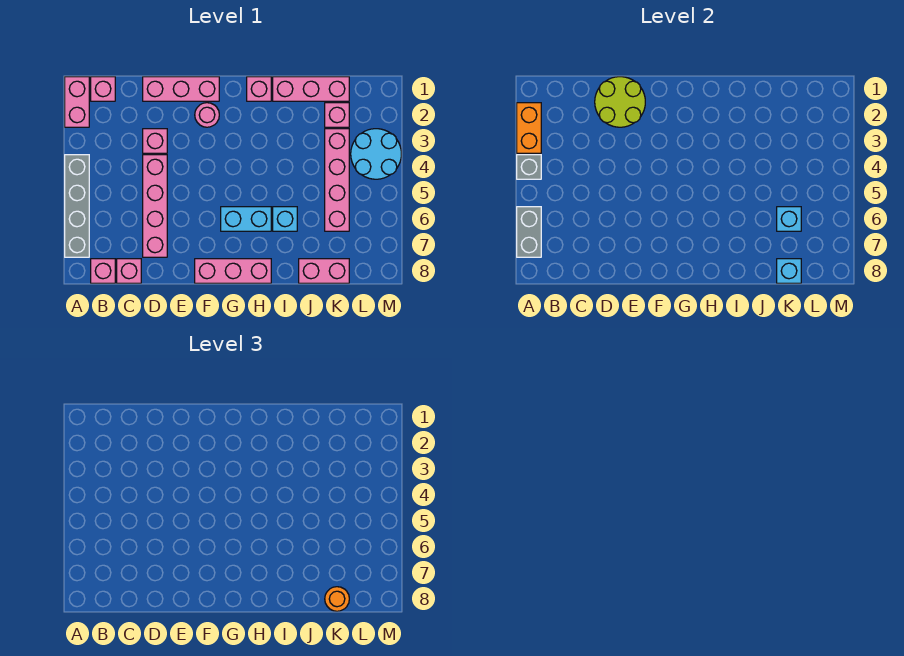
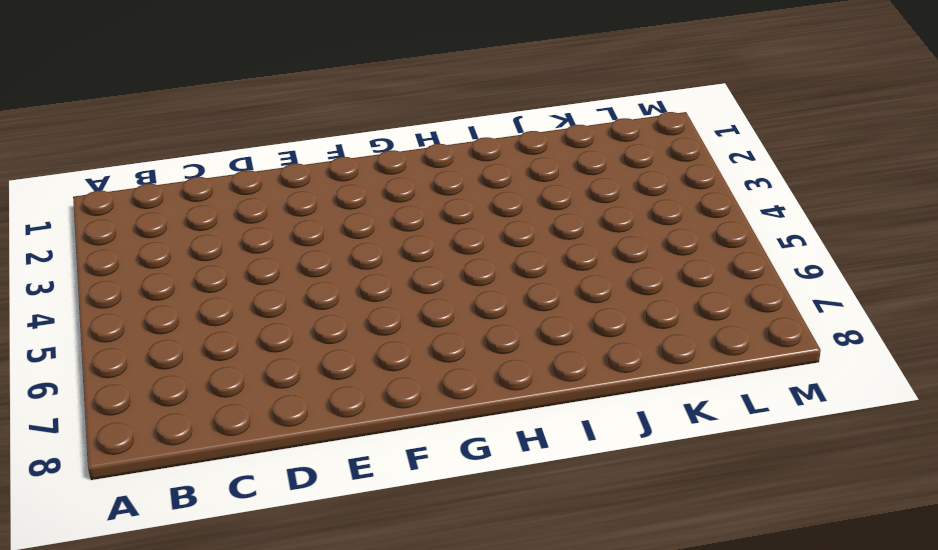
none -> pink 1x2 brick [65,77,89,127]
none -> grey 1x4 brick [65,155,89,257]
none -> pink 1x1 brick [91,77,115,101]

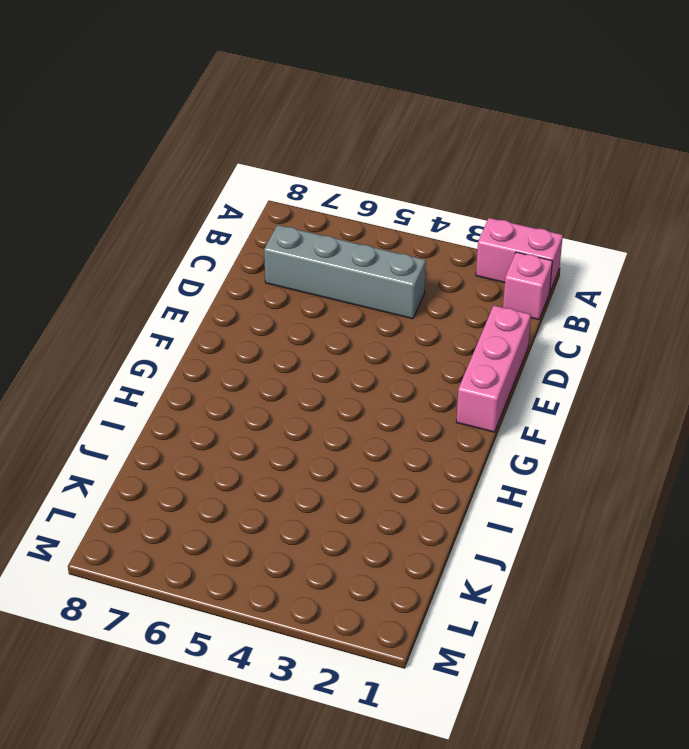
grey 1x4 brick [264,225,426,319] -> grey 1x4 brick moved to [65,155,89,257]
none -> pink 1x1 brick [91,259,115,283]
none -> pink 1x1 brick [117,259,141,283]
none -> pink 1x1 brick [143,129,167,153]

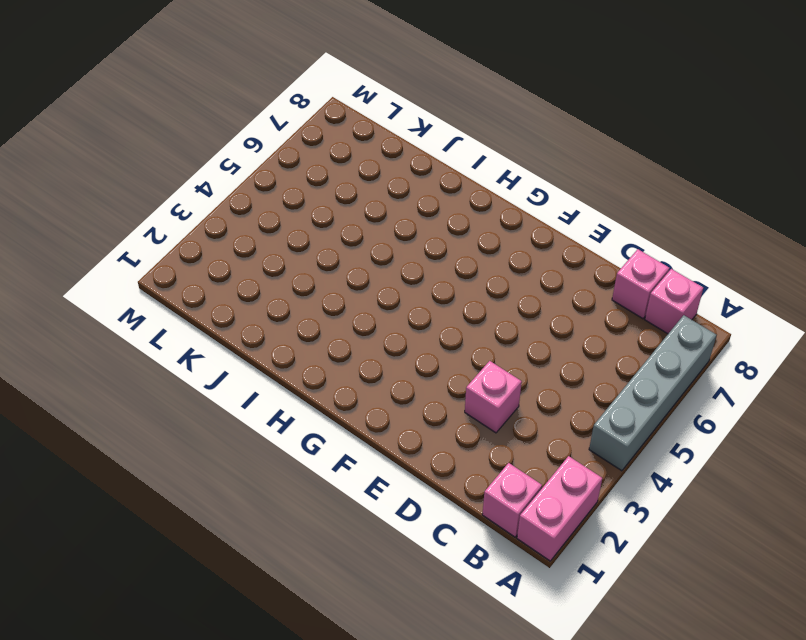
none -> pink 1x3 brick [143,77,219,101]
none -> pink 1x4 brick [143,155,167,257]
none -> pink 1x1 round brick [195,103,219,127]

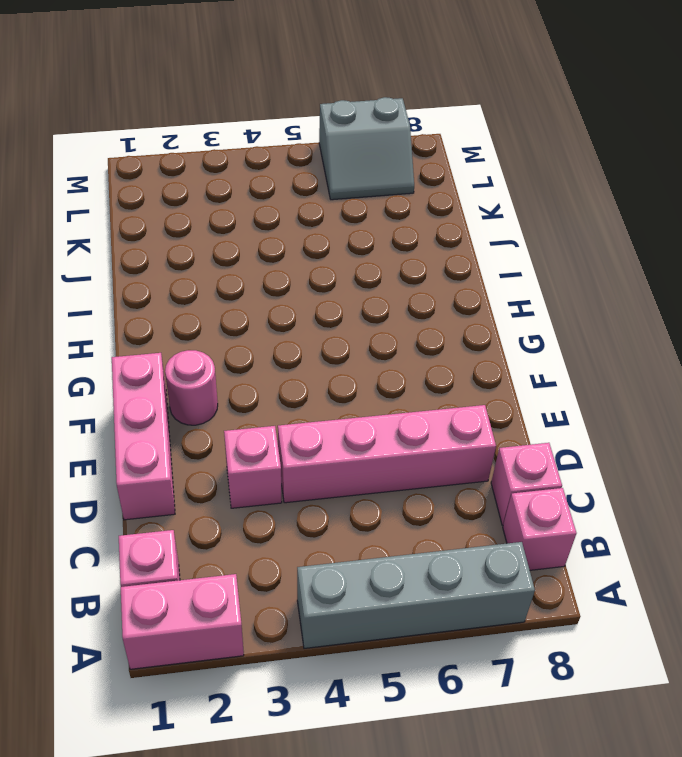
grey 2x2 slope [319,97,414,200] -> none
none -> pink 1x3 brick [195,259,271,283]
none -> cyan 1x2 brick [221,207,271,231]
none -> pink 1x1 brick [247,77,271,101]

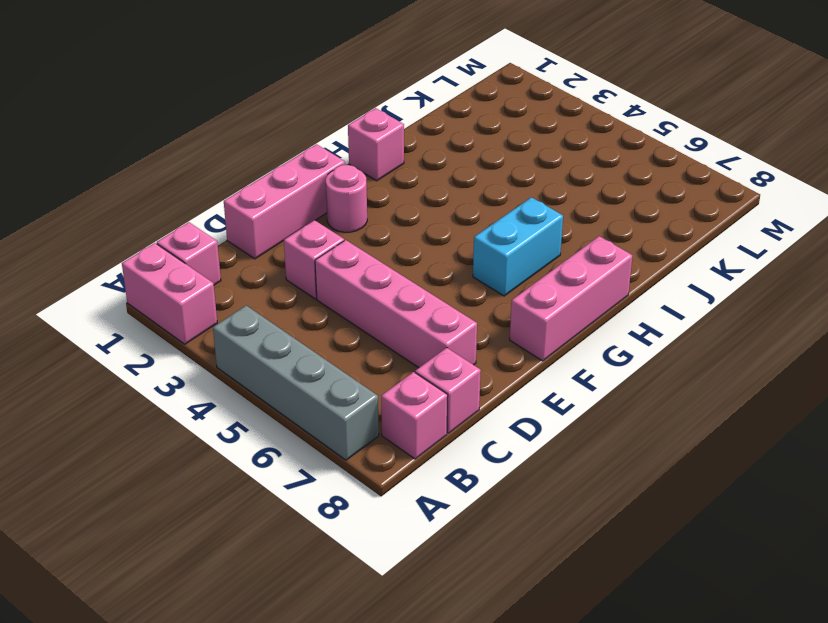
none -> pink 1x3 brick [273,77,349,101]
none -> cyan 1x1 brick [273,207,297,231]
none -> pink 1x2 brick [299,259,349,283]

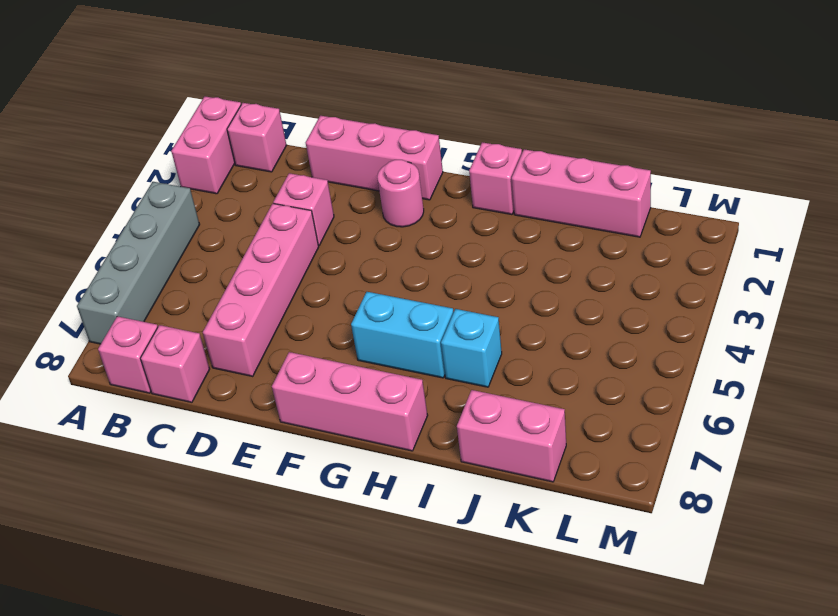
none -> pink 1x1 brick [325,103,349,127]
none -> pink 1x4 brick [325,129,349,231]
none -> cyan 2x2 round brick [351,129,401,179]

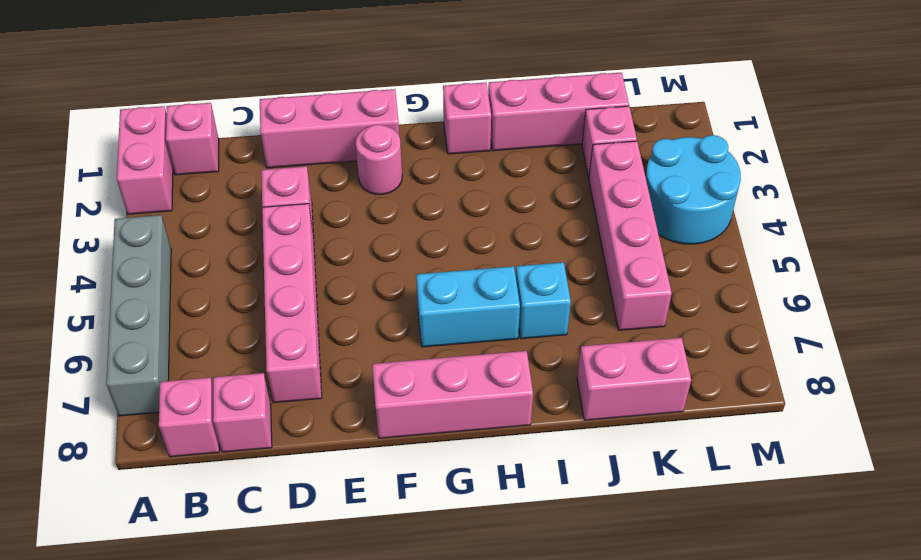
none -> orange 1x2 brick [517,103,541,153]
none -> grey 1x1 brick [517,155,541,179]
none -> grey 1x2 brick [517,207,541,257]

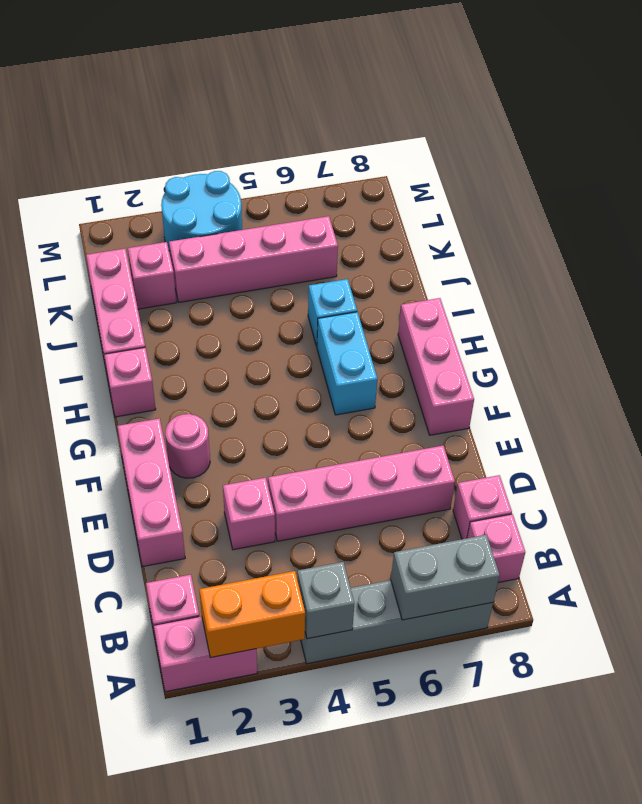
none -> pink 1x2 brick [299,259,349,283]
none -> lime 2x2 round brick [595,77,645,127]
none -> cyan 1x1 brick [777,207,801,231]

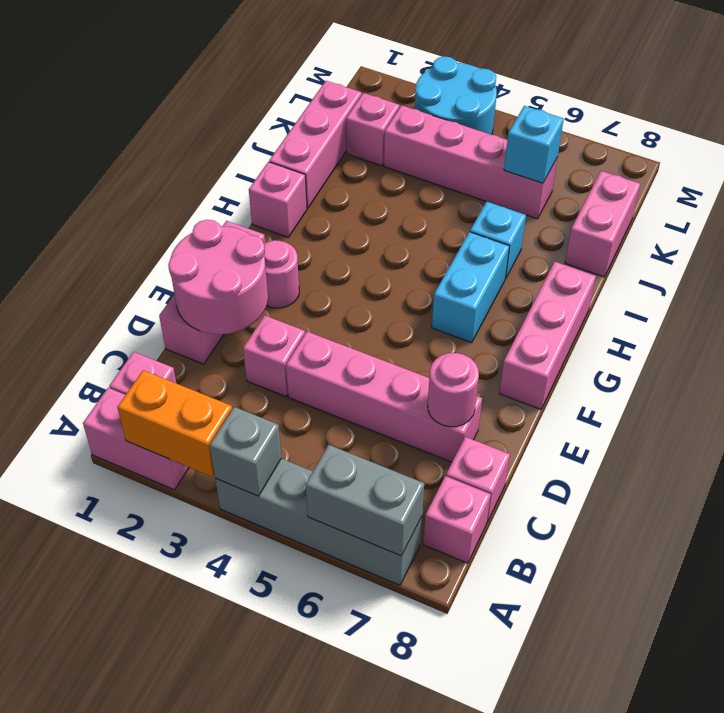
pink 2x2 round brick [168,220,268,334] -> lime 2x2 round brick [595,77,645,127]
pink 1x1 round brick [428,353,479,427] -> none
none -> cyan 1x1 brick [777,259,801,283]
none -> orange 1x1 round brick [325,587,349,611]

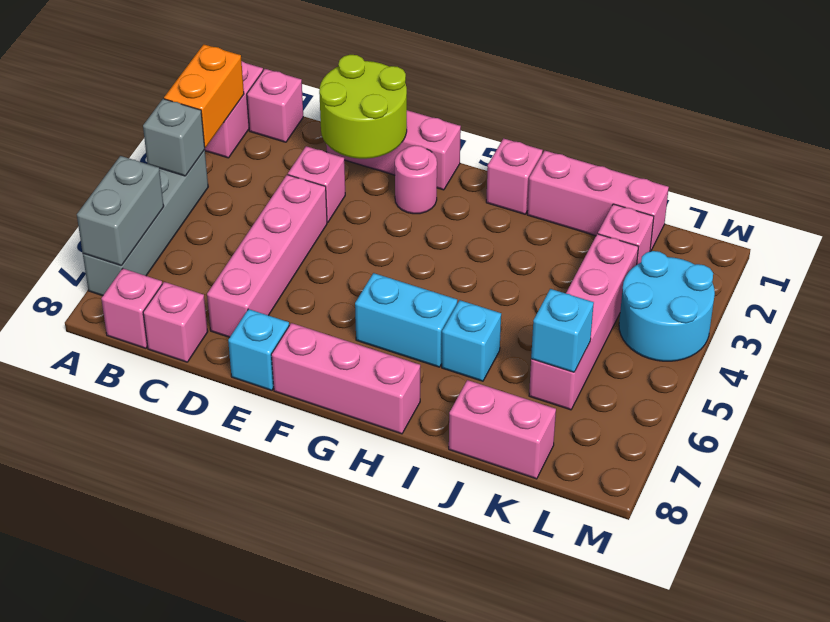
cyan 1x1 brick [228,309,289,390] -> cyan 1x1 brick moved to [777,259,801,283]
none -> orange 1x1 round brick [325,587,349,611]

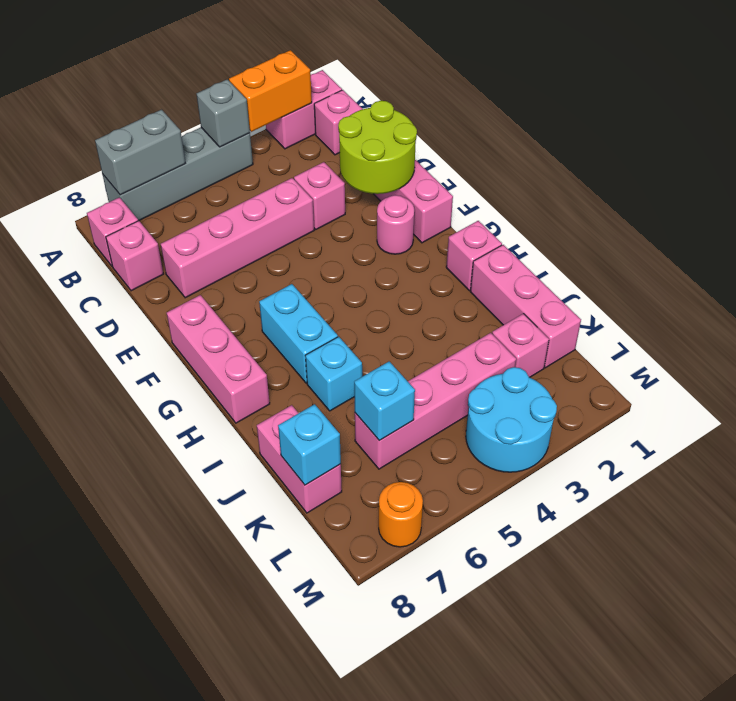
orange 1x1 round brick [379,482,423,547] -> orange 1x1 round brick moved to [325,587,349,611]

